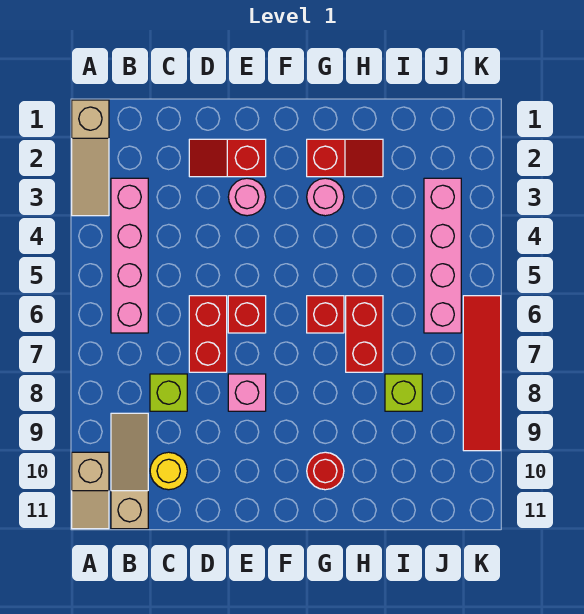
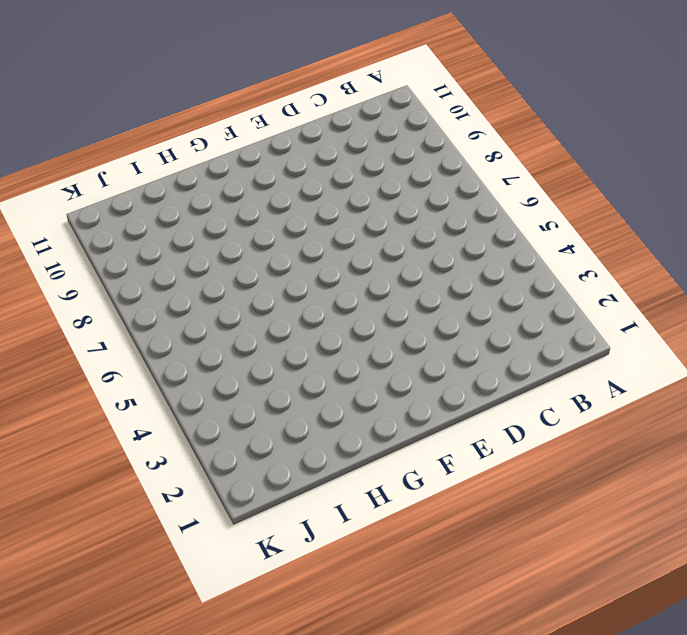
none -> tan 1x3 slope [72,100,109,216]
none -> tan 1x2 slope [72,452,109,529]
none -> pink 1x4 brick [111,178,148,333]

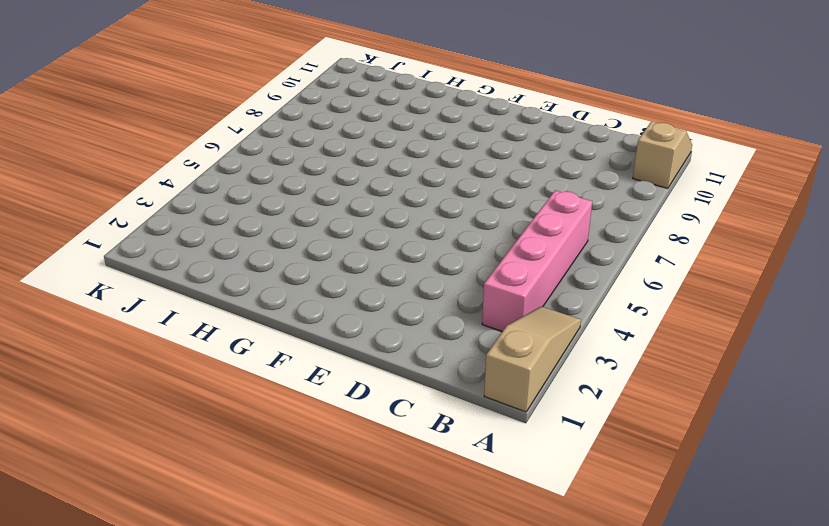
none -> tan 1x3 slope [111,413,148,529]
none -> lime 1x1 brick [150,374,187,411]
none -> yellow 1x1 round brick [150,452,187,490]

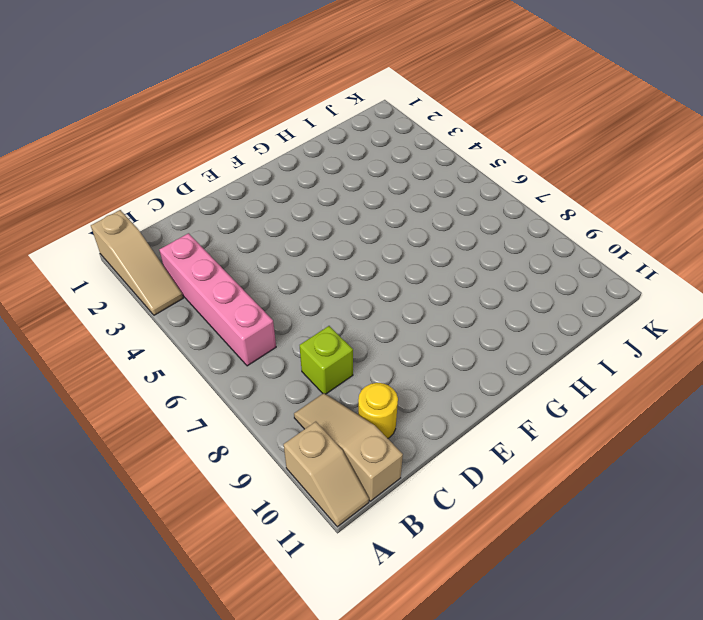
none -> red 1x2 slope [189,139,266,177]
none -> red 1x2 brick [189,296,227,372]
none -> pink 1x1 round brick [228,178,266,216]

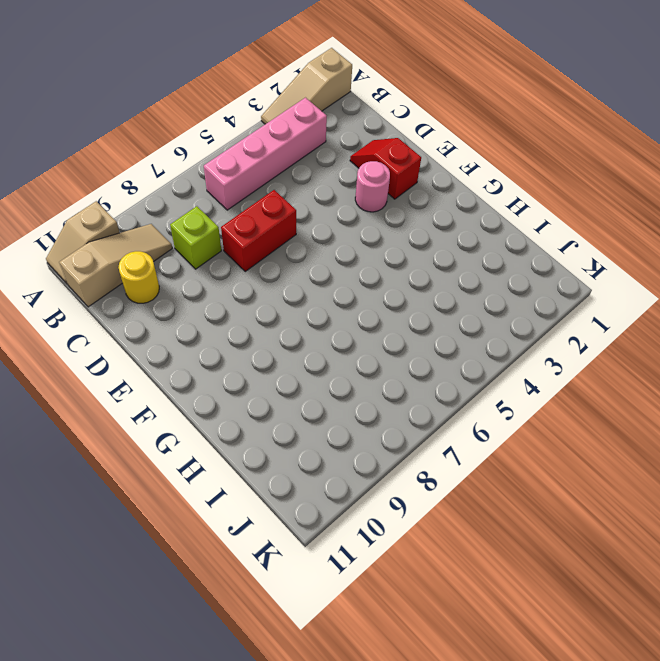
none -> red 1x1 brick [228,296,266,333]
none -> pink 1x1 brick [228,374,266,411]
none -> red 1x2 slope [307,139,383,177]

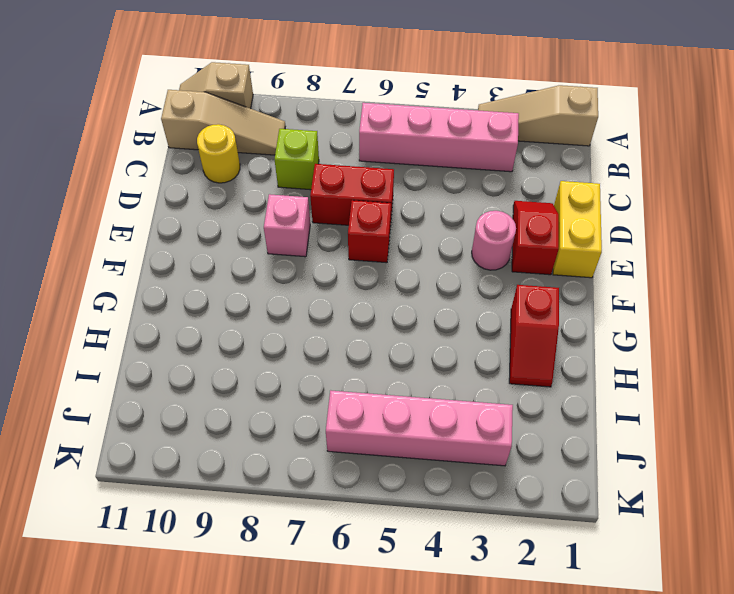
yellow 1x2 brick [553,181,602,278] -> none
none -> pink 1x1 round brick [307,178,344,216]
none -> red 1x1 brick [307,296,344,333]
none -> red 1x1 round brick [307,452,344,490]

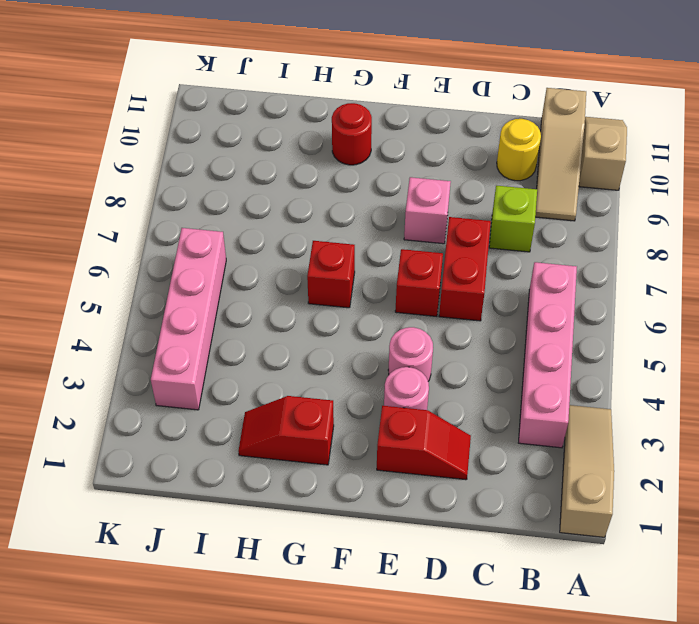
pink 1x1 round brick [388,327,433,381] -> pink 1x1 round brick moved to [307,178,344,216]
none -> red 1x2 brick [346,296,383,372]
none -> lime 1x1 brick [385,374,422,411]
none -> red 1x4 tile [463,296,501,451]

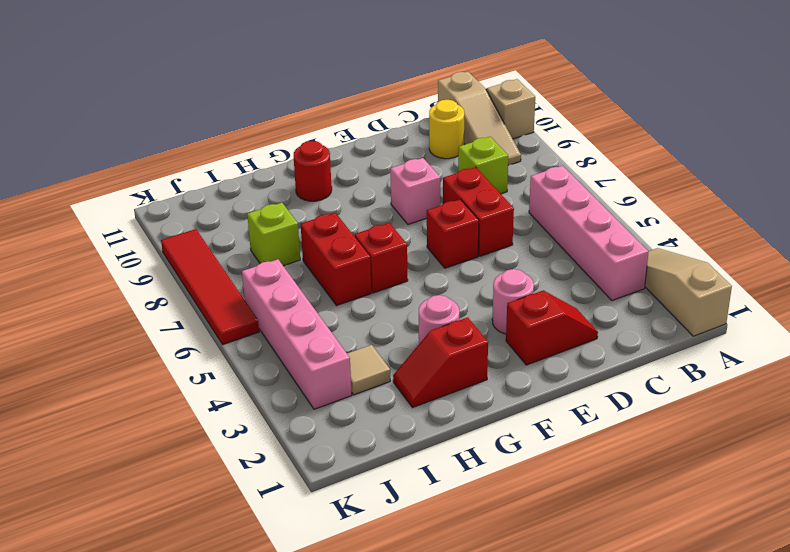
tan 1x1 tile [347,345,390,395] -> none

